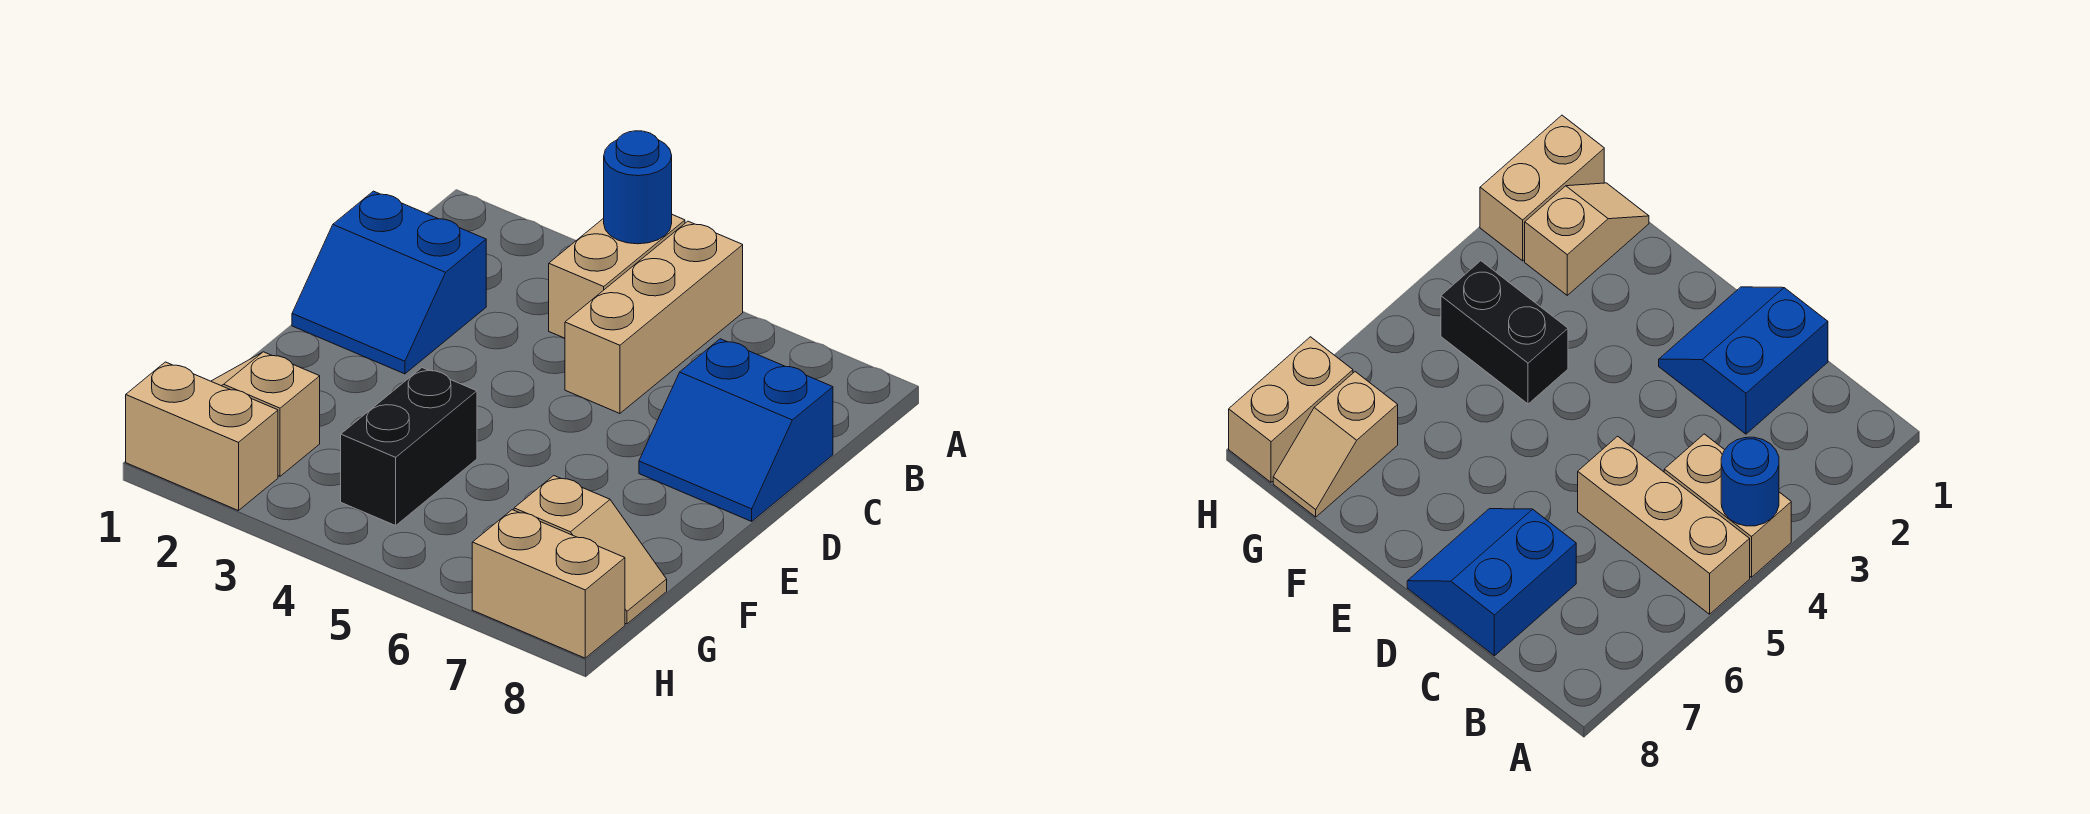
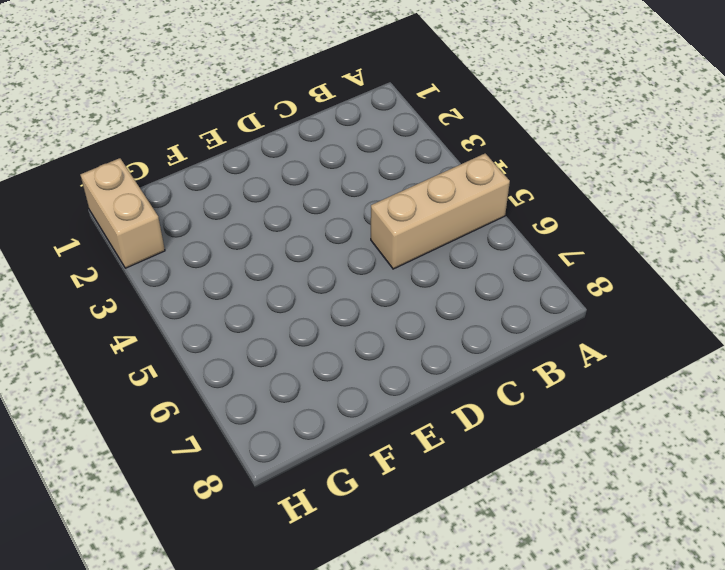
none -> tan 1x2 brick [549,215,685,338]
none -> blue 2x2 slope [292,191,486,374]

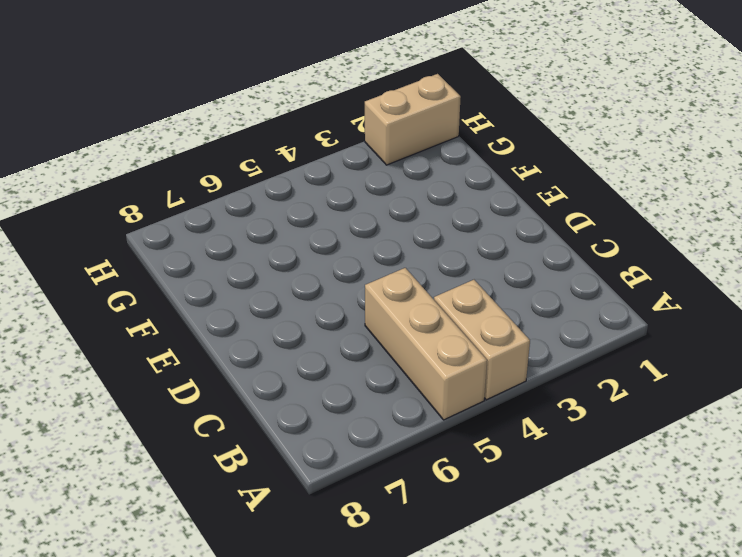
none -> blue 2x2 slope [292,191,486,374]
none -> blue 2x2 slope [639,339,833,521]

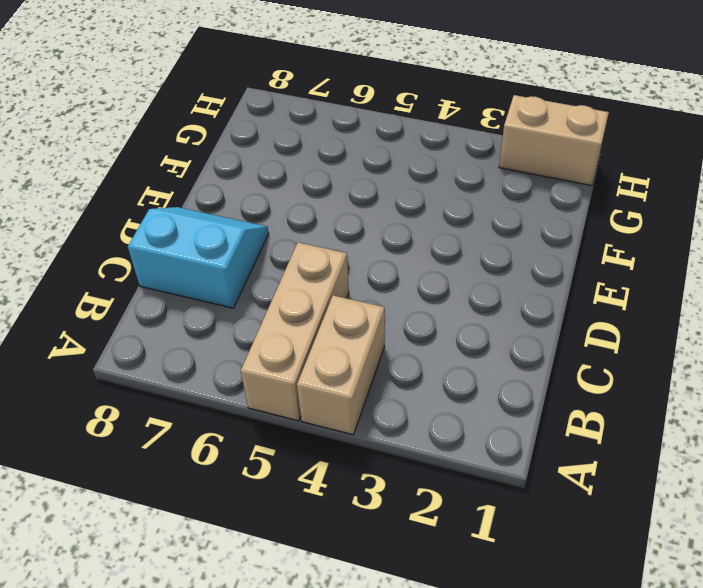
cyan 2x2 slope [128,207,269,308] -> blue 2x2 slope [639,339,833,521]
none -> blue 2x2 slope [292,191,486,374]
none -> black 1x2 brick [341,368,477,526]

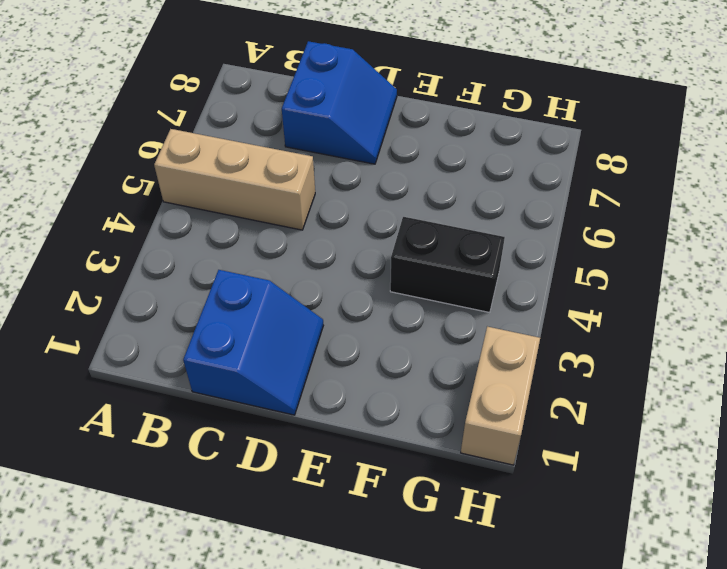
none -> tan 1x2 brick [549,215,685,338]
none -> tan 1x2 slope [211,352,320,476]

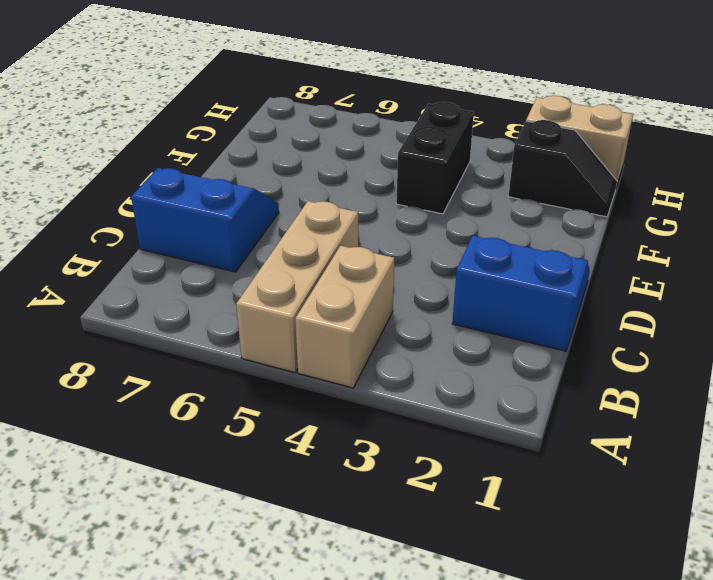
black 1x2 slope [508,120,617,217] -> tan 1x2 slope [211,352,320,476]
none -> tan 1x2 slope [514,476,667,624]
none -> tan 1x2 brick [472,510,625,658]

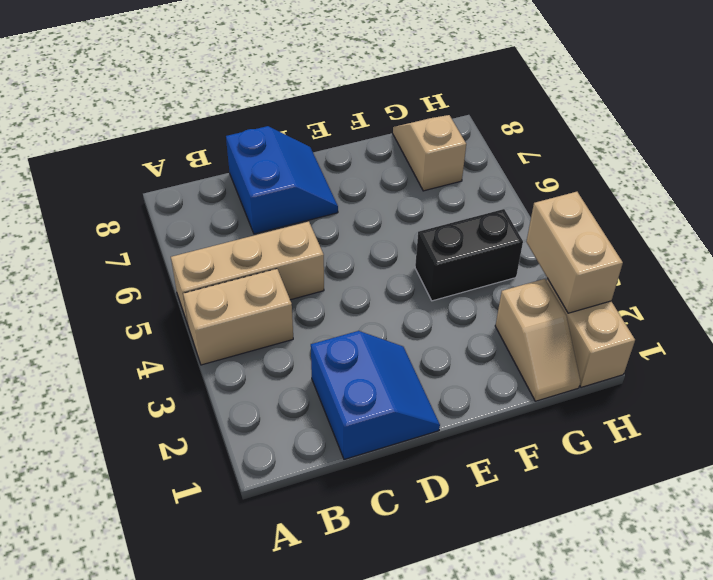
tan 1x2 brick [526,192,623,313] -> tan 1x2 brick moved to [472,510,625,658]
none -> blue 1x1 round brick [604,131,672,244]

